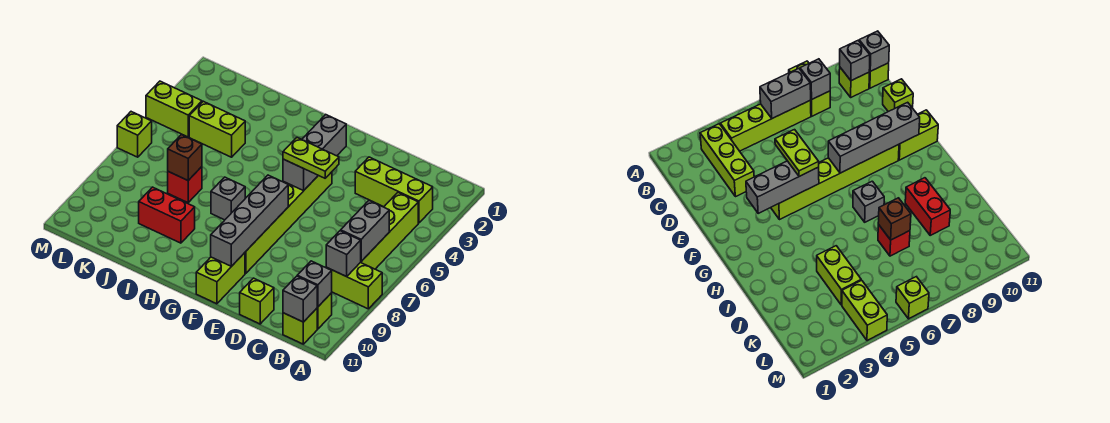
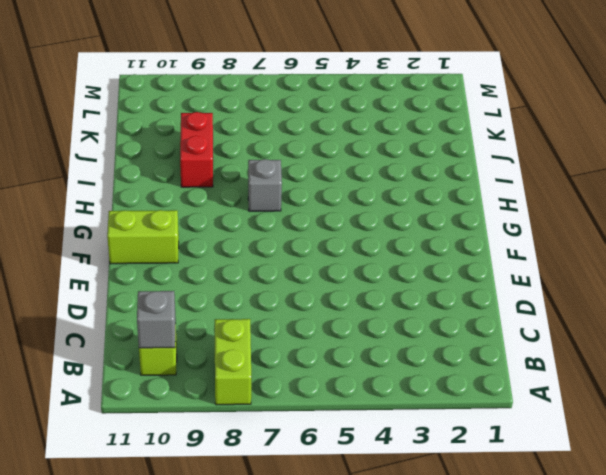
none -> lime 1x3 brick [355,157,433,223]
none -> lime 1x4 brick [361,193,418,269]
none -> lime 1x1 brick [283,309,317,344]

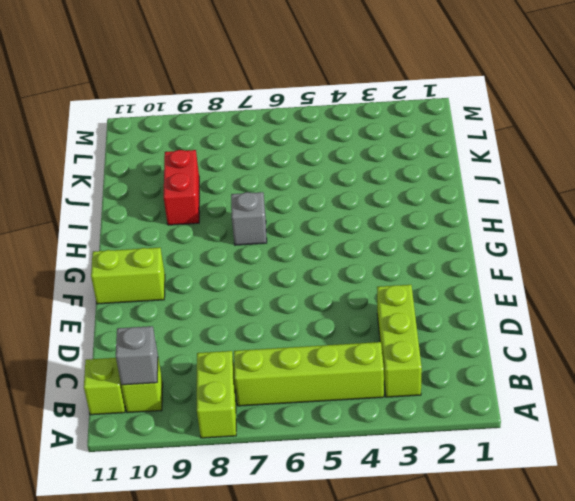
none -> lime 1x1 brick [240,278,274,324]
none -> lime 1x6 brick [245,172,332,274]
none -> lime 1x2 brick [189,101,245,157]

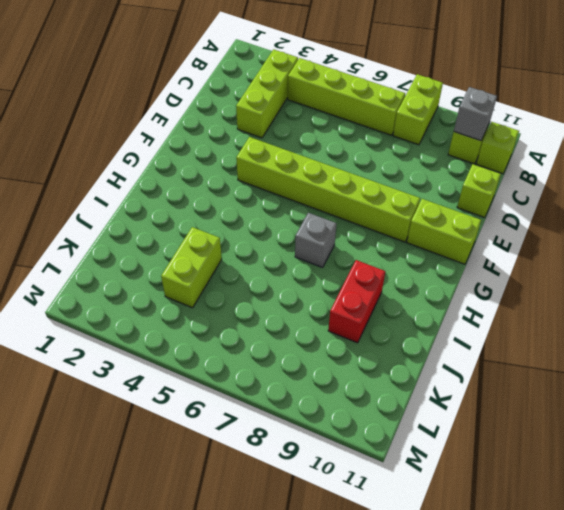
none -> red 1x1 brick [168,167,202,203]
none -> lime 1x2 brick [146,81,202,137]
none -> lime 1x1 brick [117,112,152,157]

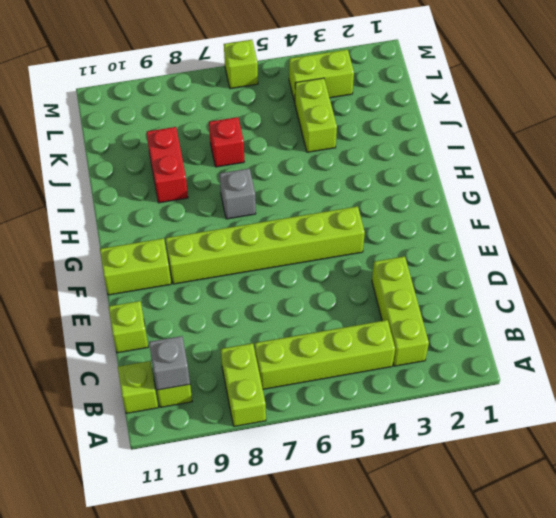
lime 1x2 brick [289,50,354,102] -> lime 1x2 brick turned to [146,81,202,137]
none -> grey 1x2 brick [341,201,389,261]
none -> grey 1x1 brick [326,231,361,277]
none -> grey 1x1 brick [283,276,317,322]

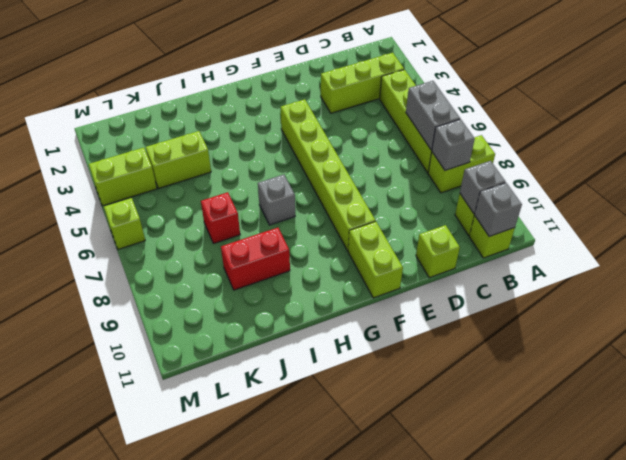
none -> grey 1x3 brick [283,115,346,191]
none -> grey 1x4 brick [211,175,288,266]
none -> brown 1x1 brick [168,135,202,180]

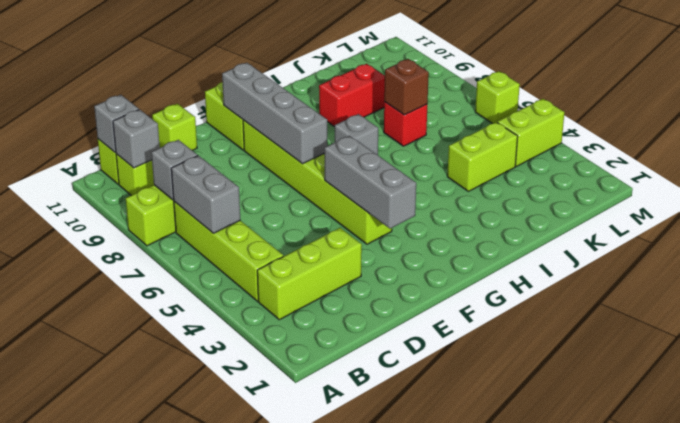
none -> lime 1x2 plate [283,138,339,178]

